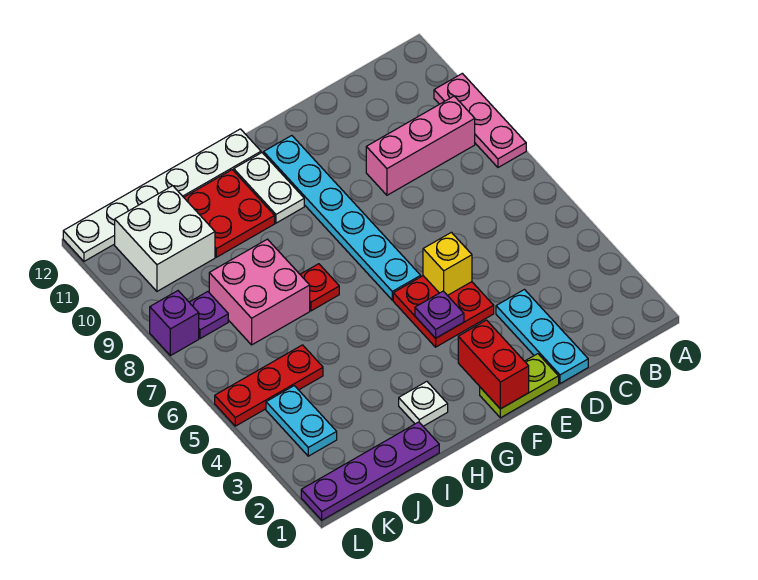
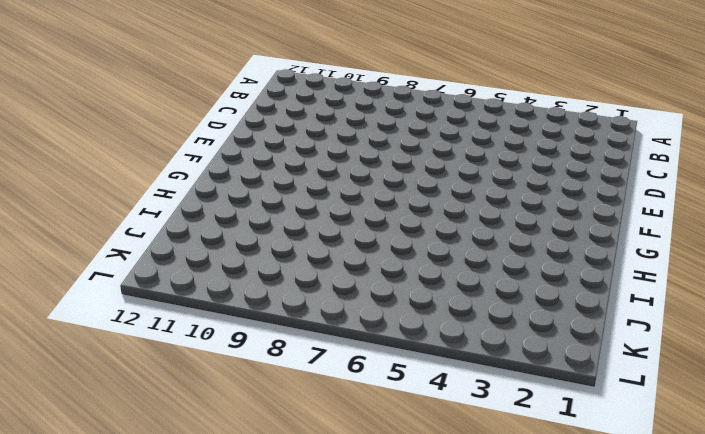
none -> pink 1x3 plate [434,73,526,167]
none -> pink 1x3 brick [366,96,475,195]
none -> cyan 1x3 plate [496,290,588,384]

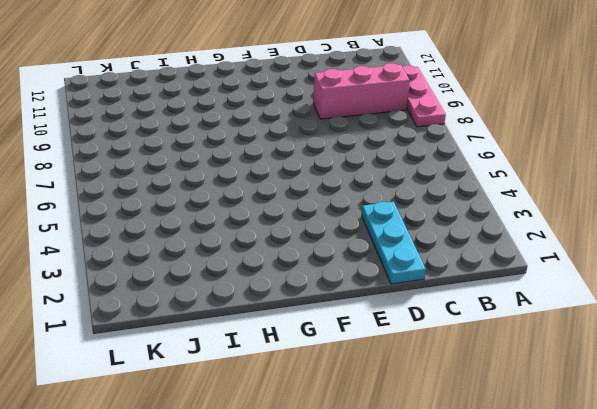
none -> lime 1x2 plate [480,354,559,418]
none -> red 2x2 plate [393,276,494,347]
none -> cyan 1x6 plate [264,136,421,300]

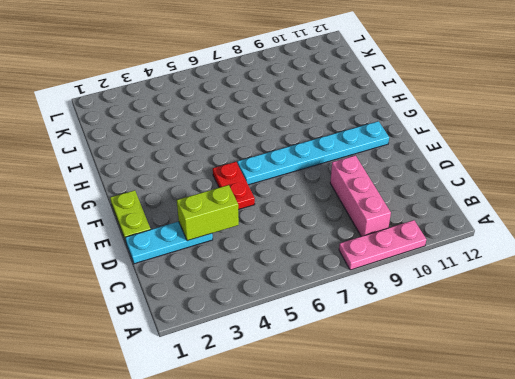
lime 1x2 brick [177,185,239,241] -> none
red 1x2 plate [213,162,255,210] -> red 2x2 plate [393,276,494,347]
none -> white 1x2 plate [234,153,304,223]
none -> white 1x6 plate [63,129,261,261]
none -> white 1x1 plate [399,382,448,426]

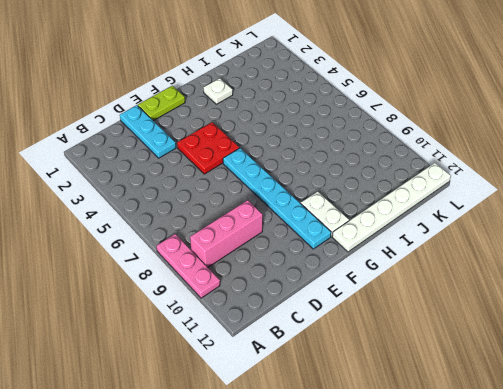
none -> red 1x1 plate [300,264,339,311]
none -> red 2x2 plate [184,170,275,257]
none -> purple 1x4 plate [301,422,439,520]

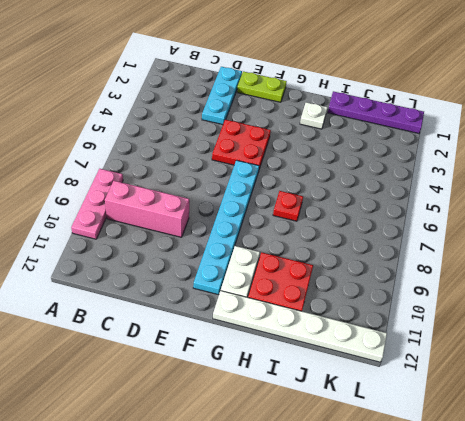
none -> pink 2x2 brick [209,239,310,345]
none -> red 1x3 plate [215,345,323,426]
none -> white 2x2 brick [115,186,215,291]

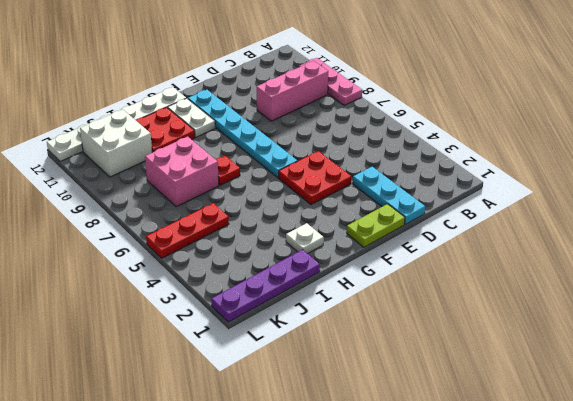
none -> cyan 1x2 plate [266,386,337,456]
none -> purple 1x1 plate [189,292,228,339]
none -> purple 1x1 brick [150,291,199,356]

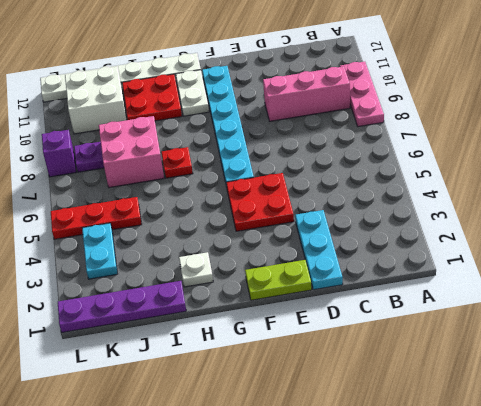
none -> yellow 1x1 brick [423,232,472,296]
none -> red 1x2 brick [458,320,529,409]
none -> purple 1x1 plate [415,291,464,338]

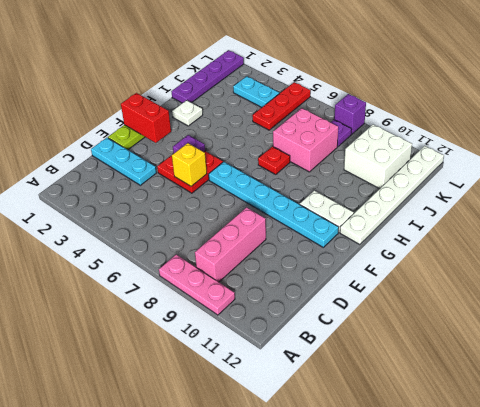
none -> red 2x2 plate [184,170,275,257]

